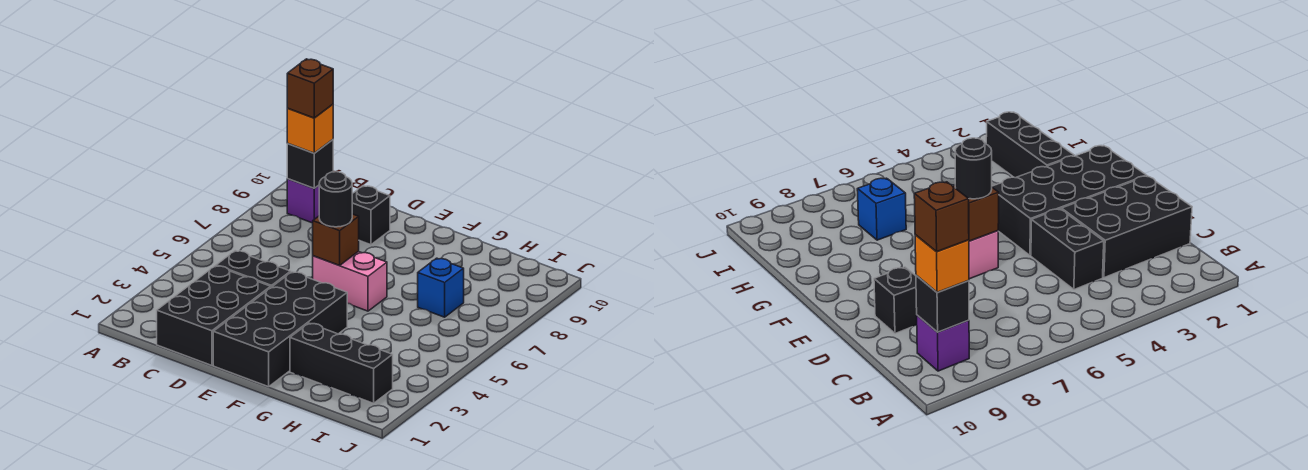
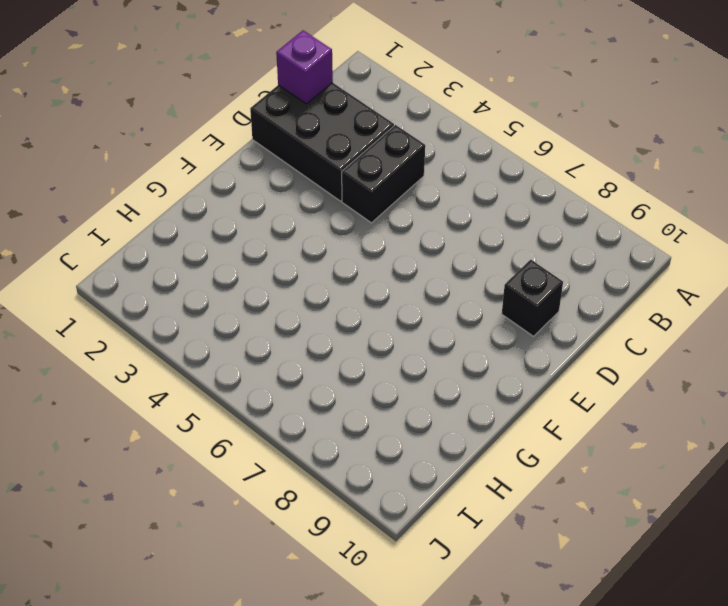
purple 1x1 brick [276,30,333,104] -> purple 1x1 brick moved to [287,179,319,223]
none -> black 2x4 brick [213,272,347,387]
none -> pink 1x2 brick [313,251,387,311]
none -> black 1x3 brick [290,323,393,403]

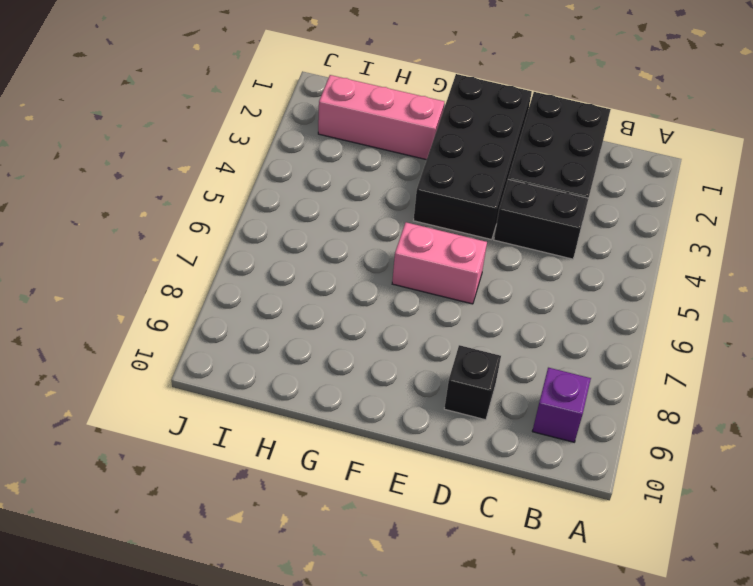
pink 1x3 brick [318,75,444,160] -> black 1x3 brick [290,323,393,403]
none -> blue 1x1 brick [418,258,464,317]
none -> black 1x1 brick [287,140,333,188]
none -> brown 1x1 brick [313,214,359,265]

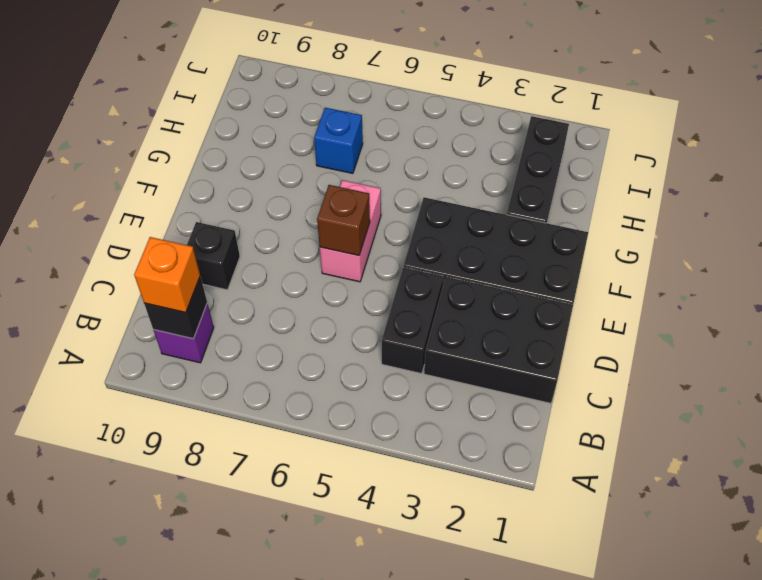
none -> black 1x1 round brick [319,172,352,227]
none -> brown 1x1 brick [287,59,333,118]

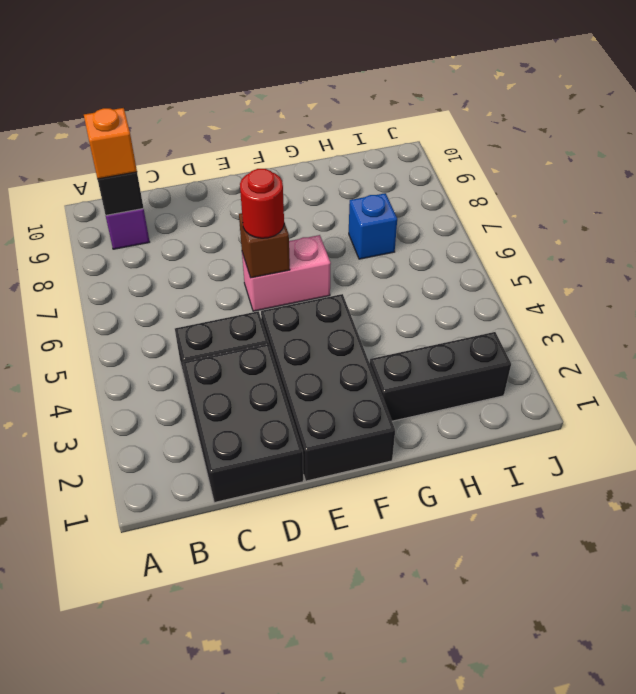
red 1x1 round brick [240,169,284,238] -> black 1x1 round brick [319,172,352,227]
none -> black 1x1 brick [352,186,390,245]
none -> brown 1x1 brick [287,59,333,118]

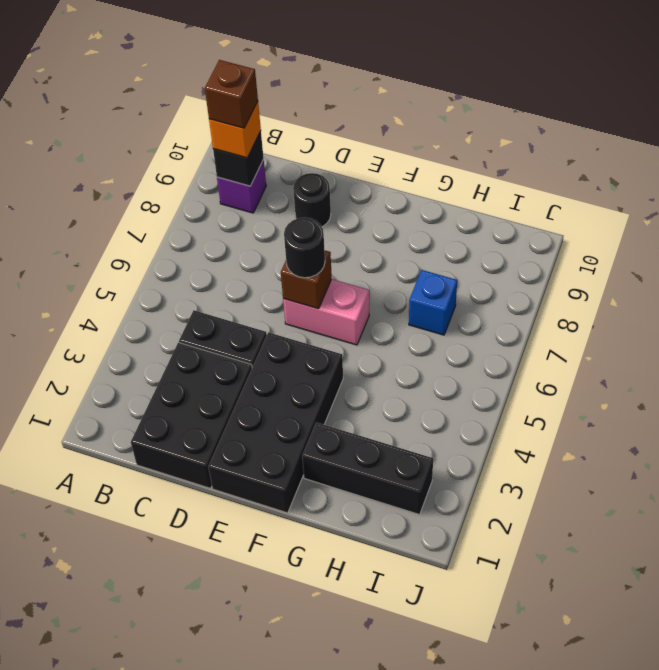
black 1x1 round brick [293,173,331,227] -> black 1x1 brick [352,186,390,245]

